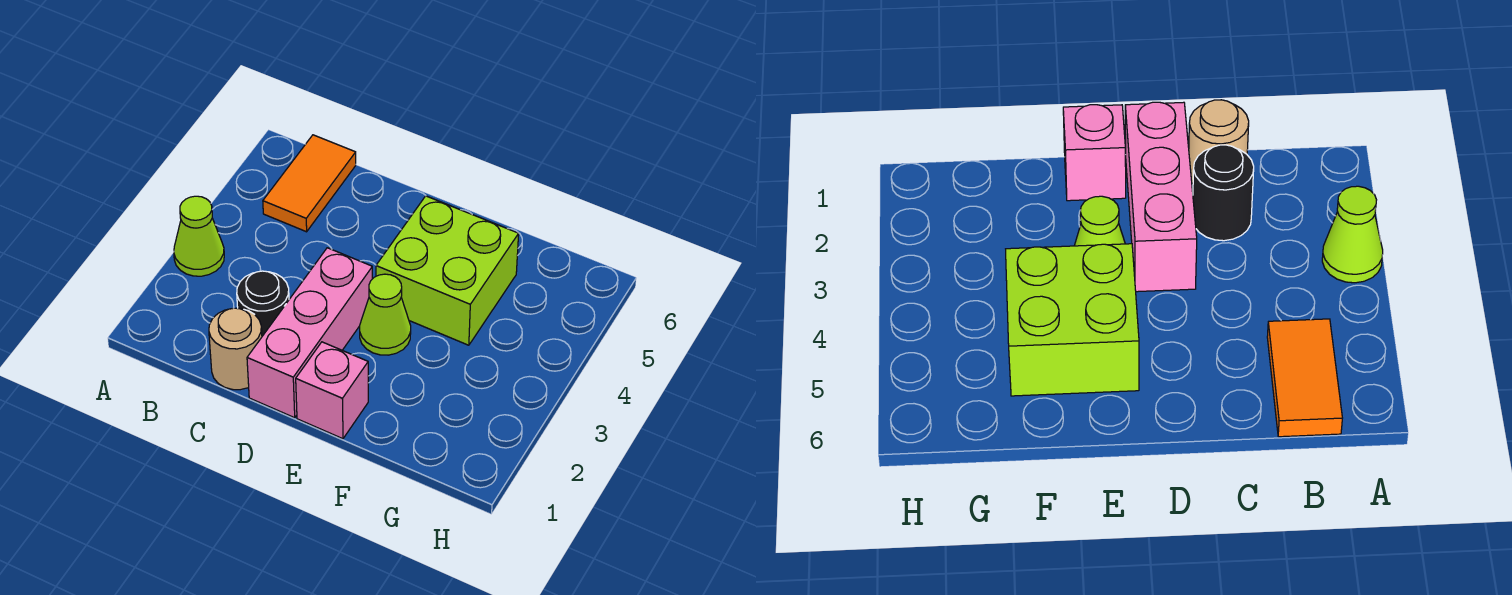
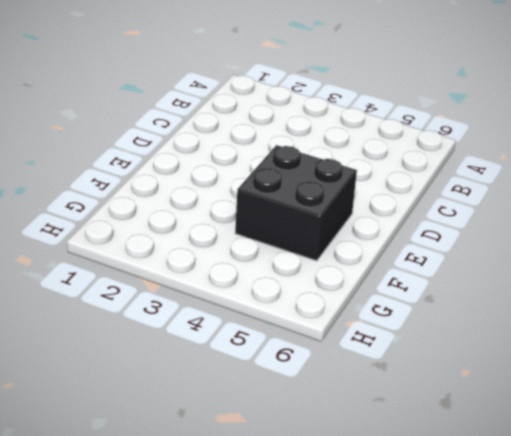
black 2x2 brick [235,145,357,261] -> lime 2x2 brick [376,196,519,345]
none -> lime 1x1 cone [174,196,224,276]
none -> orange 1x2 tile [263,135,356,232]

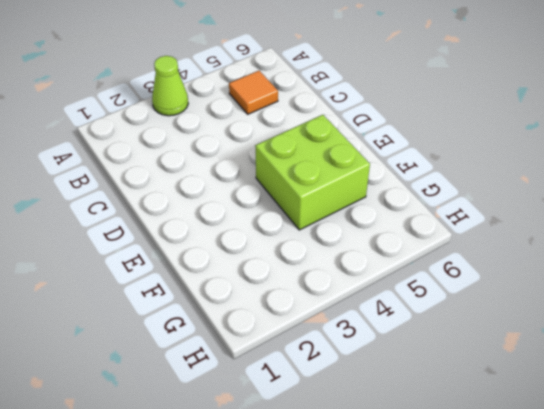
orange 1x1 tile [229,71,278,114] -> orange 1x2 tile [263,135,356,232]
none -> tan 1x1 round brick [209,308,262,390]
none -> black 1x1 round brick [237,271,289,336]

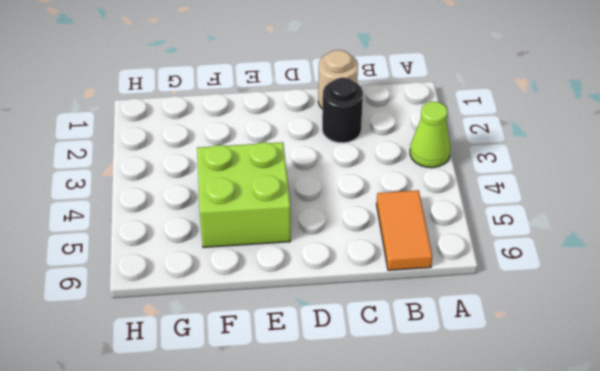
none -> pink 1x3 brick [247,248,372,418]
none -> pink 1x1 brick [296,342,368,439]

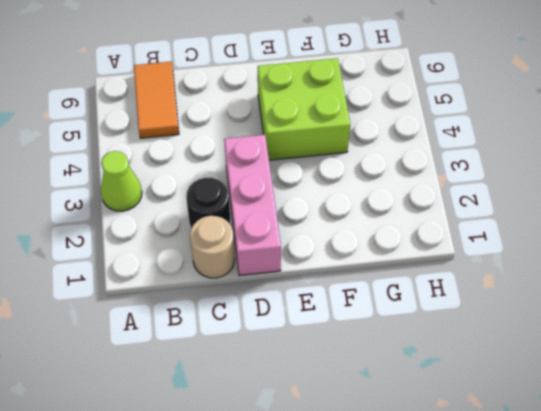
none -> pink 1x1 brick [296,342,368,439]
none -> lime 1x1 cone [360,274,411,355]

